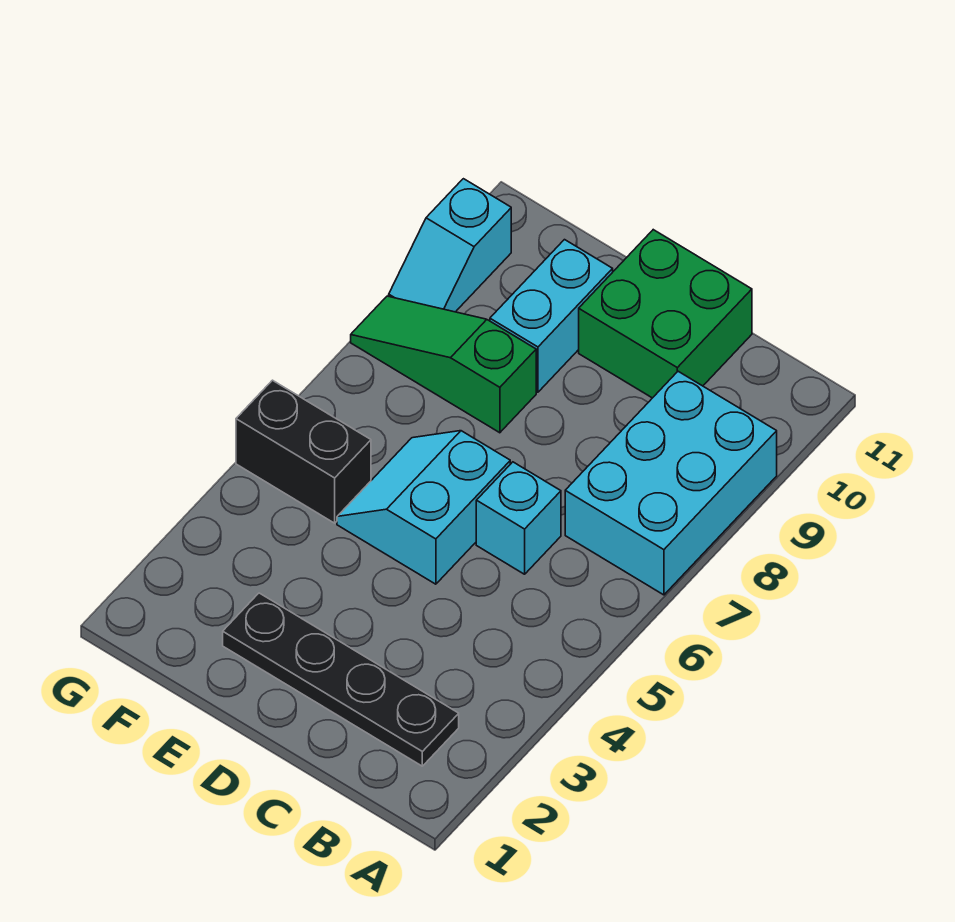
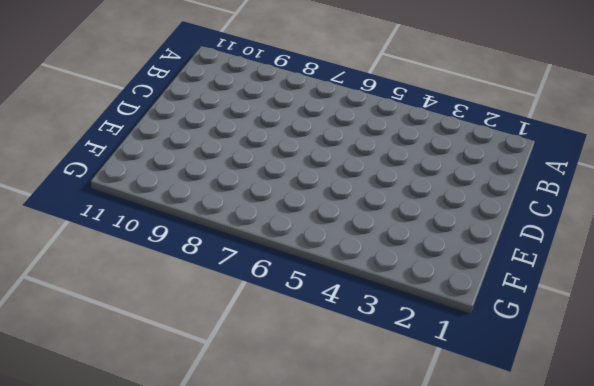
none -> cyan 2x3 brick [565,371,777,595]
none -> black 1x4 plate [223,593,459,766]

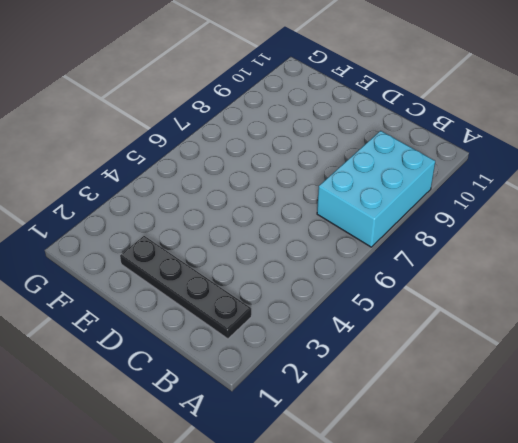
none -> cyan 1x1 brick [476,462,561,574]
none -> green 2x2 brick [579,230,752,398]

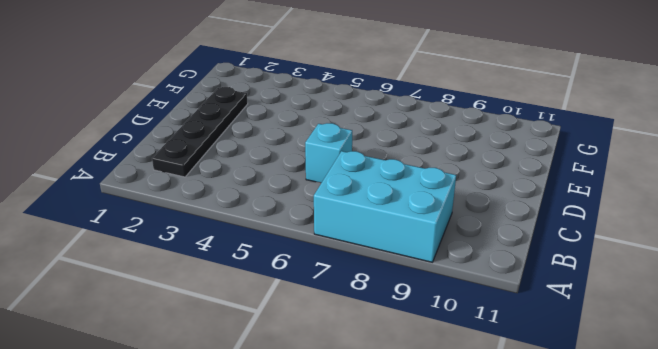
none -> green 2x2 brick [579,230,752,398]
none -> cyan 2x2 slope [337,431,510,584]

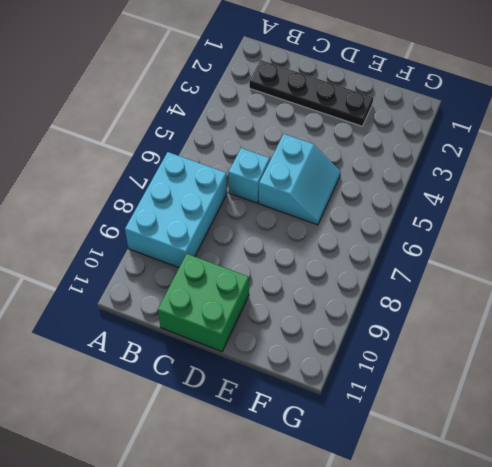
none -> green 1x3 slope [351,296,536,433]
none -> cyan 1x2 brick [490,240,613,392]

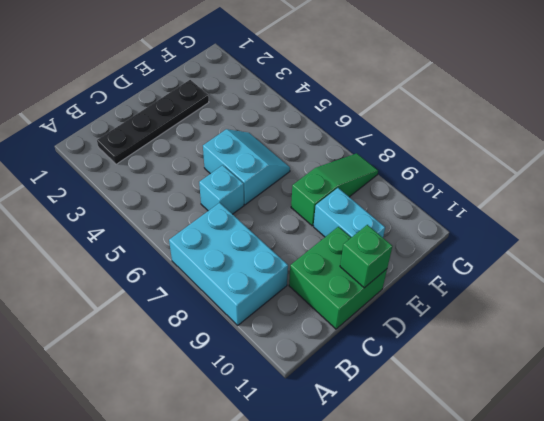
green 1x1 brick [340,225,392,288] -> none
none -> black 1x2 brick [236,380,371,523]
none -> cyan 1x2 slope [389,179,511,312]

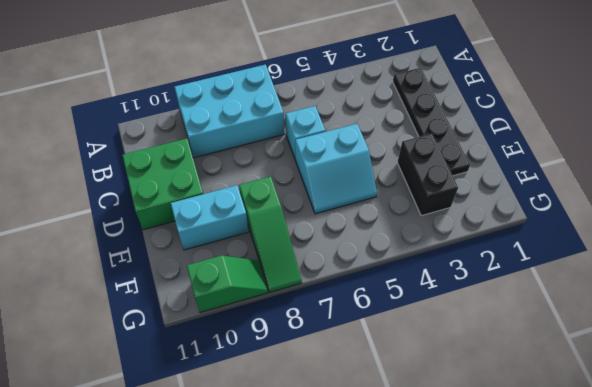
black 1x2 brick [397,134,458,216] -> black 1x2 brick moved to [236,380,371,523]
green 1x2 slope [187,255,268,313] -> cyan 1x2 slope [389,179,511,312]

